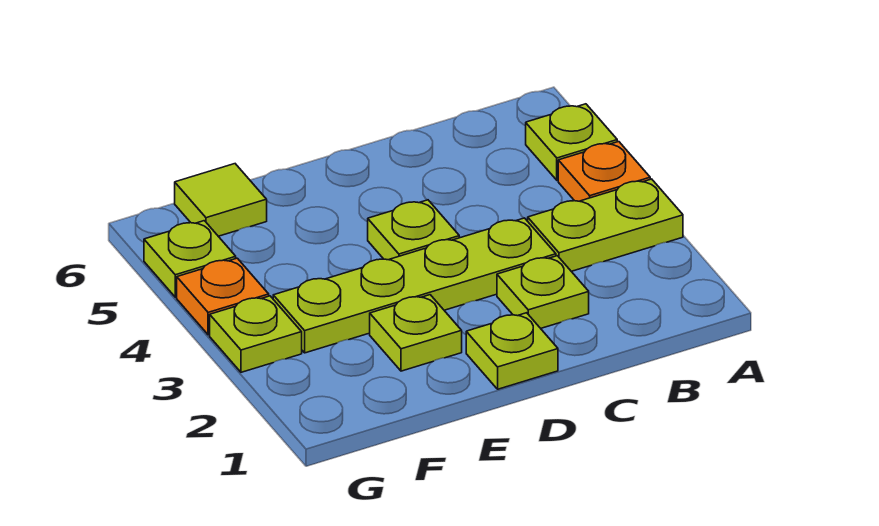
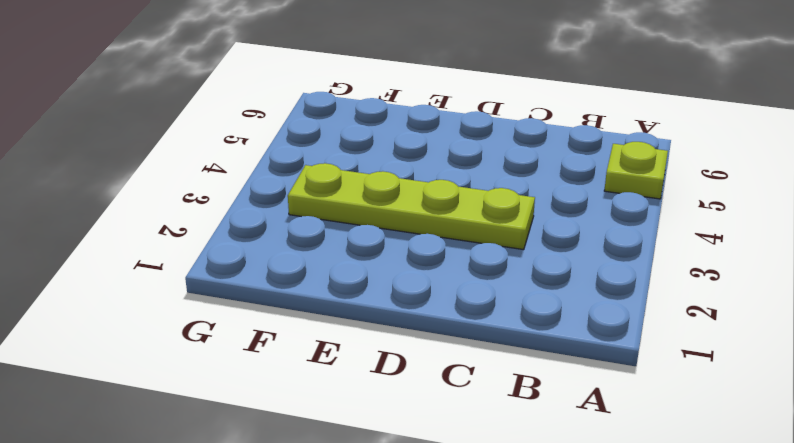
none -> lime 1x2 plate [528,179,683,271]
none -> orange 1x1 plate [558,142,650,201]
none -> lime 1x1 plate [497,256,589,328]

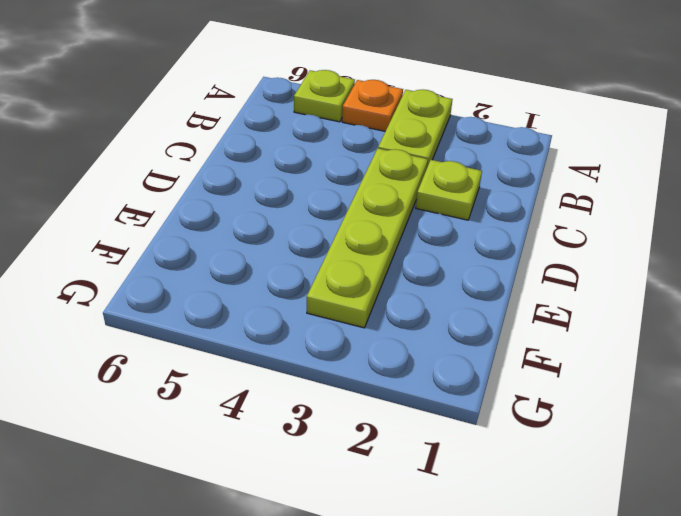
none -> lime 1x1 plate [466,313,558,389]
none -> lime 1x1 plate [368,200,459,260]
none -> lime 1x1 plate [370,295,462,371]

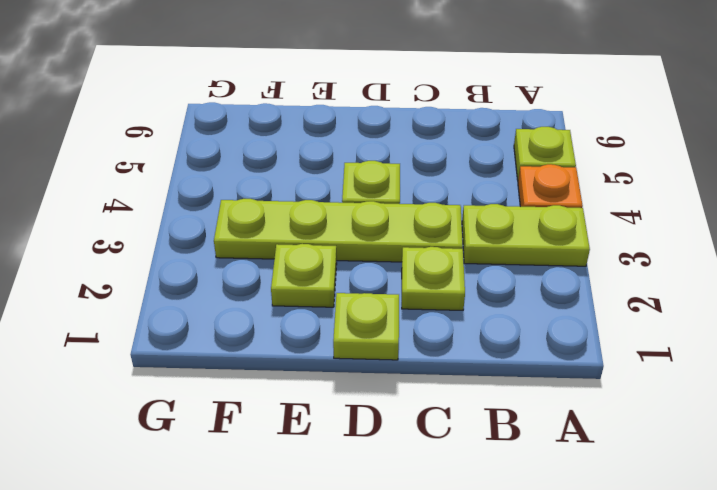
none -> lime 1x1 tile [175,164,267,236]
none -> lime 1x1 plate [210,296,302,372]
none -> orange 1x1 plate [177,258,269,335]

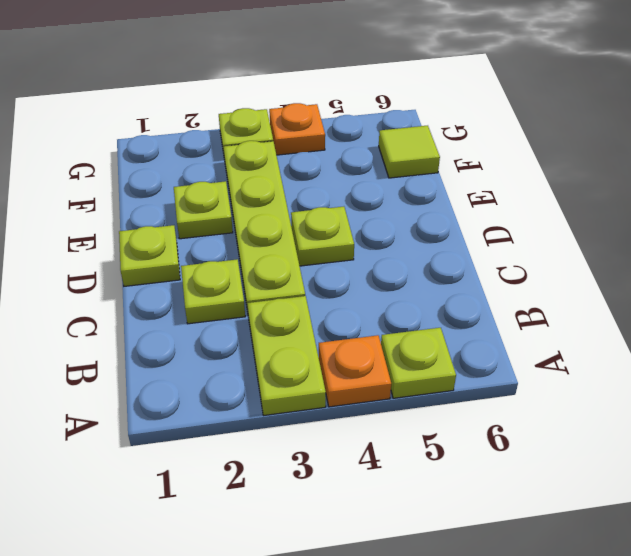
none -> lime 1x1 plate [144,221,236,297]

